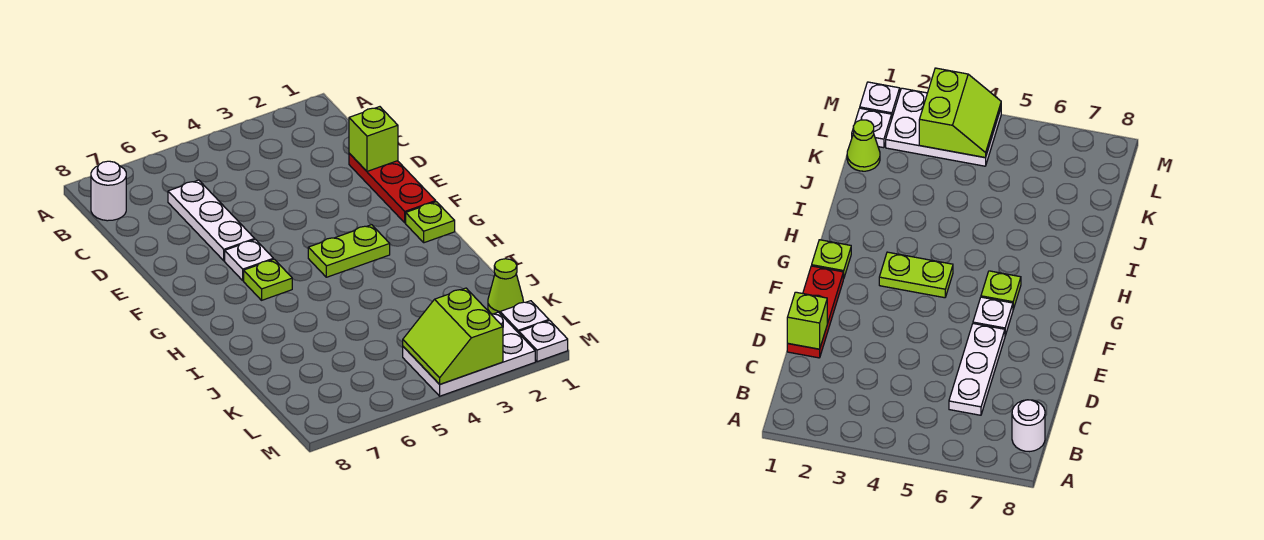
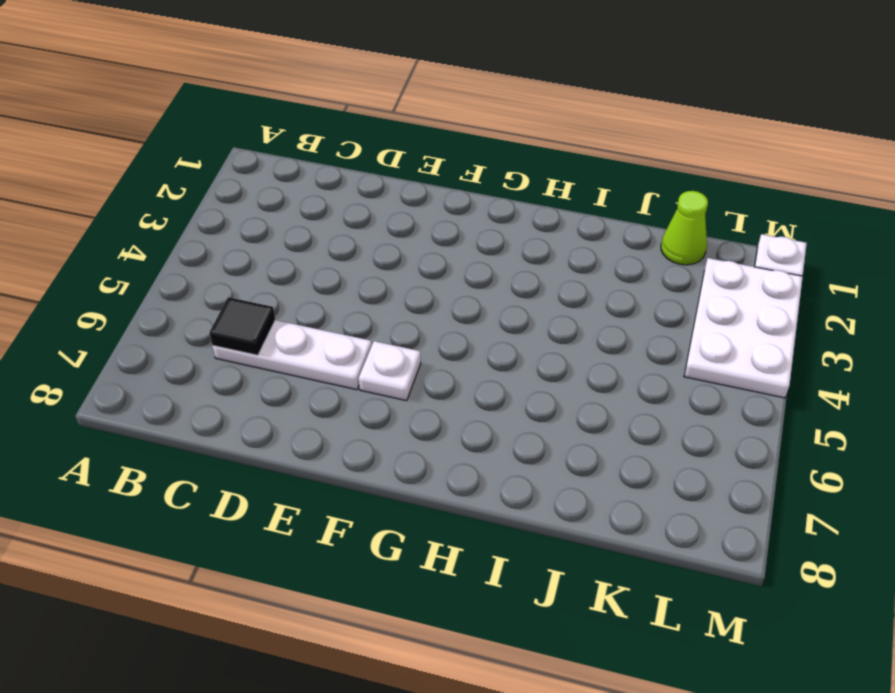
black 1x1 tile [209,297,275,355] -> none
none -> white 1x1 round brick [91,161,126,221]
none -> red 1x3 plate [349,153,436,223]
none -> lime 1x1 plate [406,202,455,243]

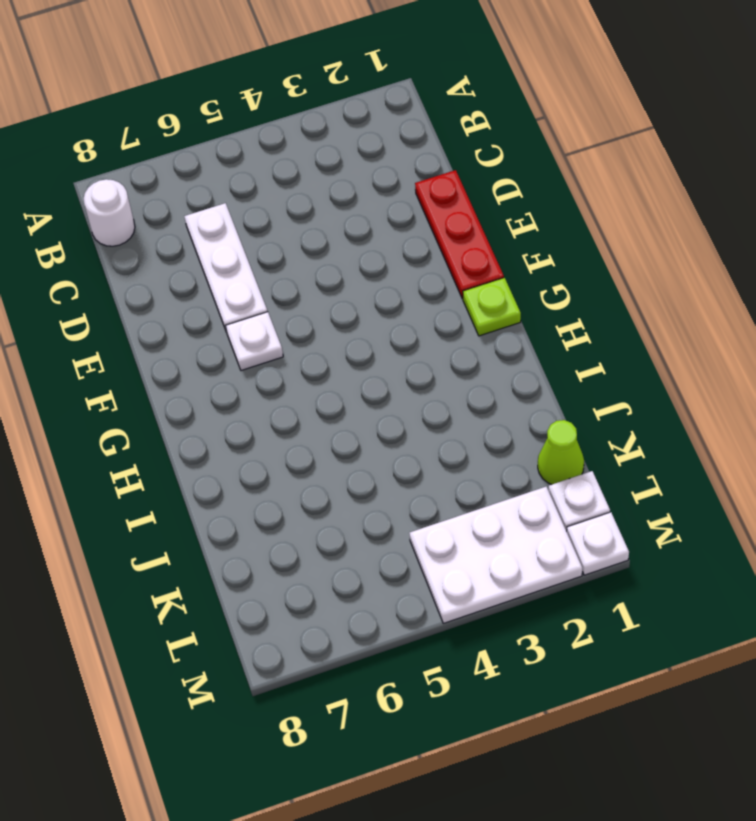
none -> lime 1x2 plate [308,225,390,277]
none -> lime 1x1 plate [244,259,292,300]
none -> lime 1x1 brick [349,107,398,171]

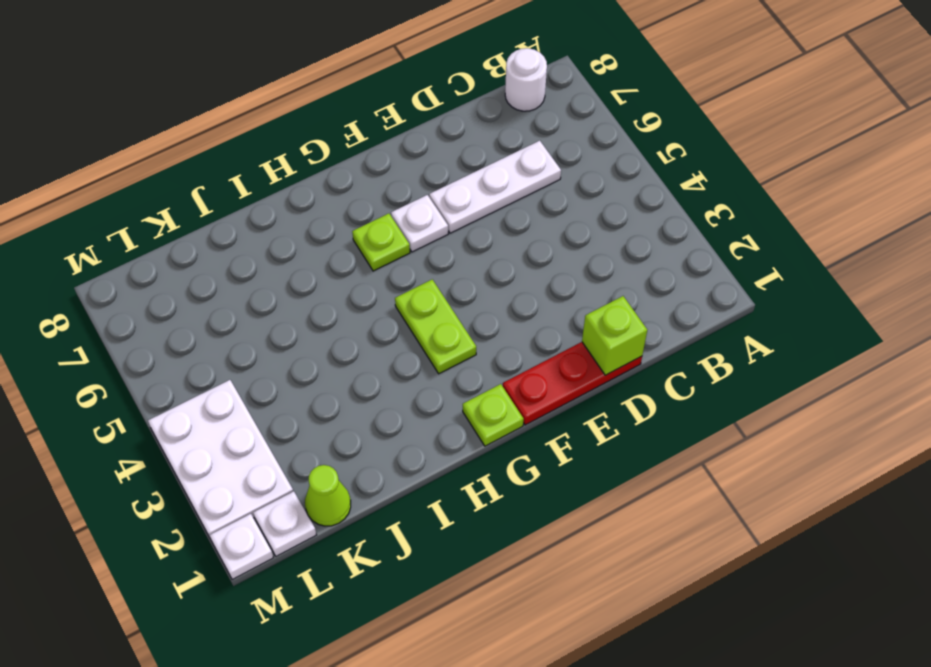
none -> lime 2x2 slope [403,288,503,384]

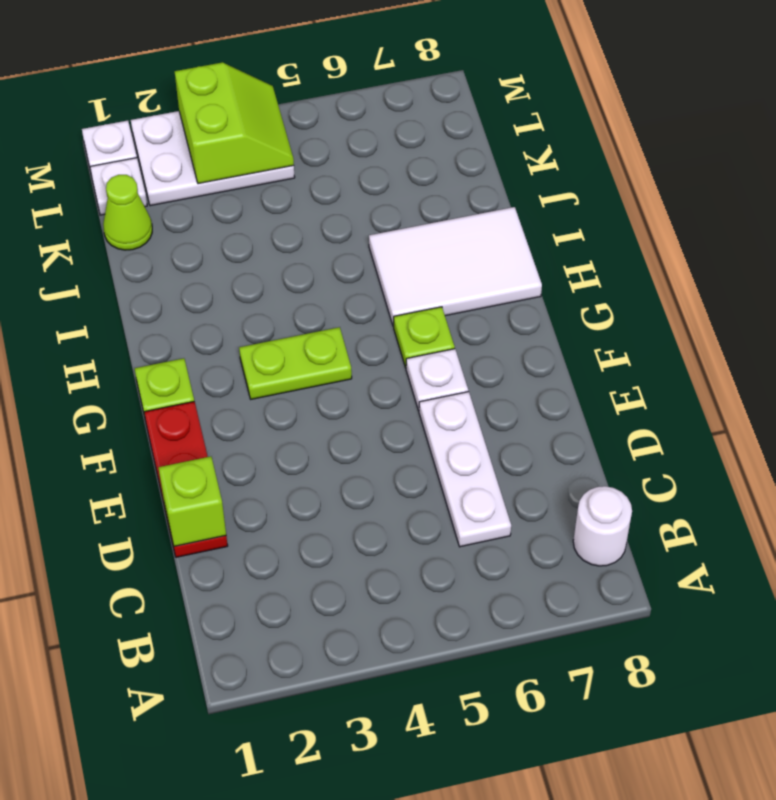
white 2x3 tile [369,207,542,326] -> none

